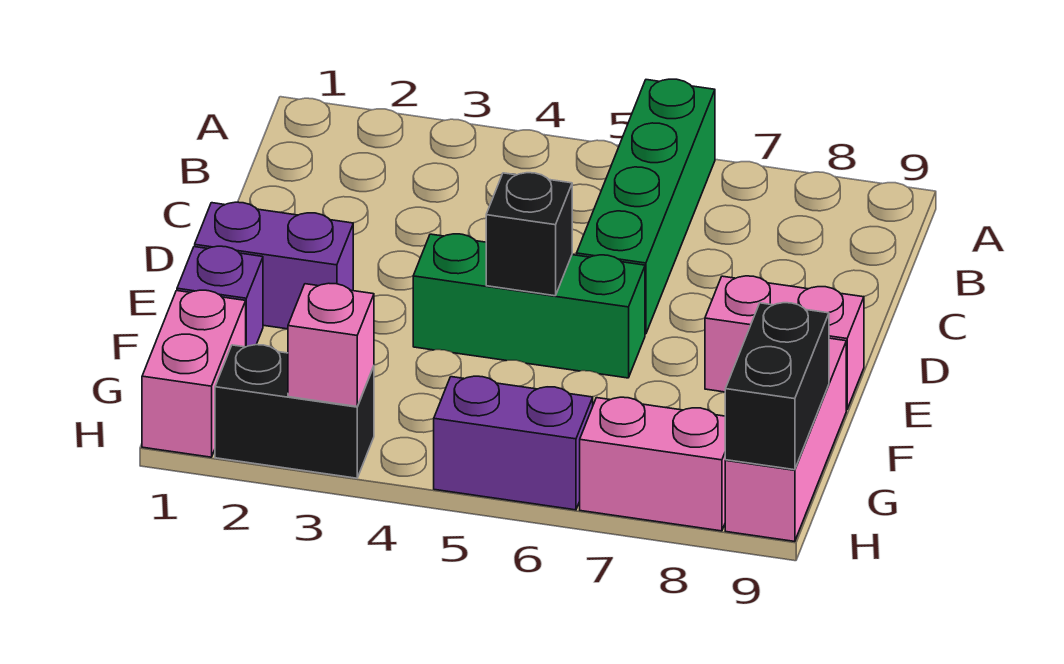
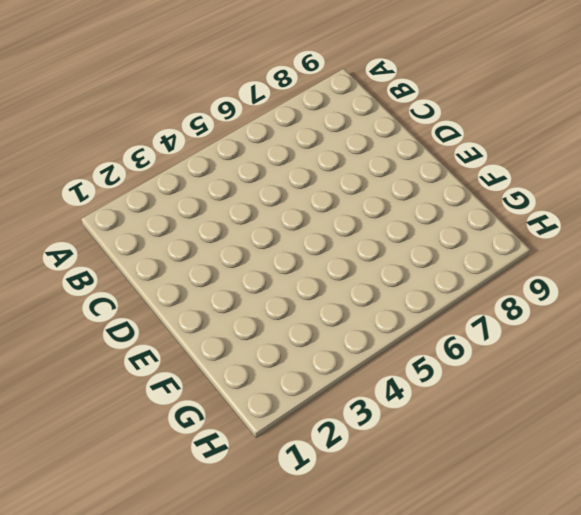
none -> green 1x4 brick [577,79,715,334]
none -> purple 1x2 brick [195,202,353,329]
none -> green 1x3 brick [413,234,645,378]

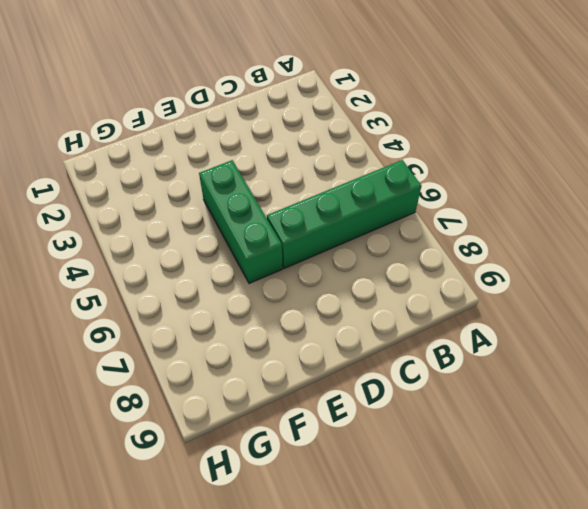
none -> purple 1x2 brick [195,202,353,329]
none -> pink 1x2 brick [705,276,864,410]
none -> purple 1x1 brick [177,246,263,347]

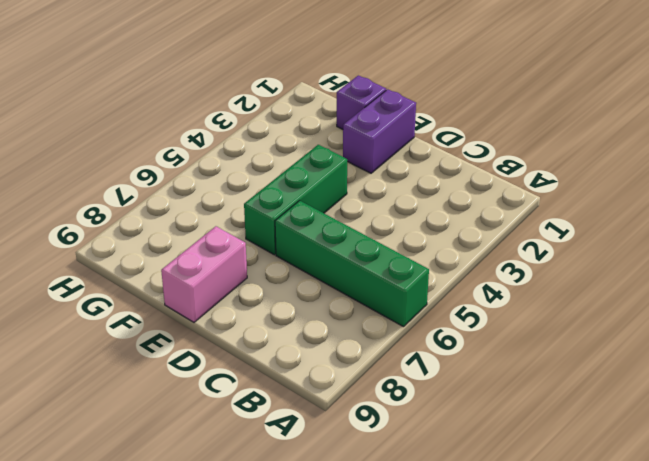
none -> pink 1x3 brick [725,338,846,541]
none -> pink 1x2 brick [142,290,246,457]
none -> black 1x2 brick [215,345,374,478]

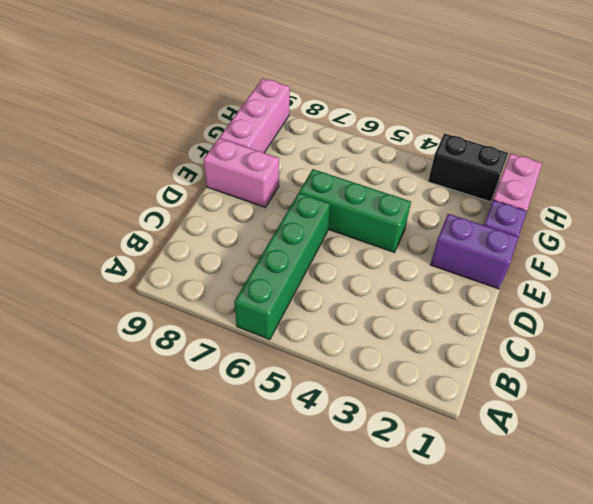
none -> purple 1x2 brick [434,376,593,510]
none -> pink 1x2 brick [580,397,726,531]
none -> black 1x1 brick [486,173,572,296]

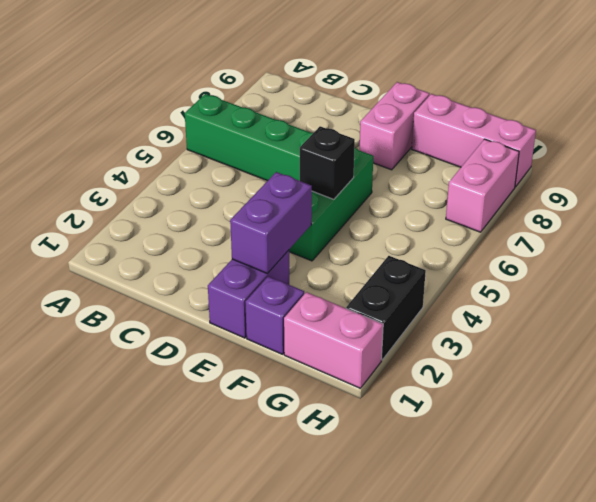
purple 1x2 brick [230,172,312,274] -> purple 1x2 brick moved to [434,376,593,510]
none -> black 1x2 brick [725,303,829,470]
none -> pink 1x1 brick [288,283,374,406]

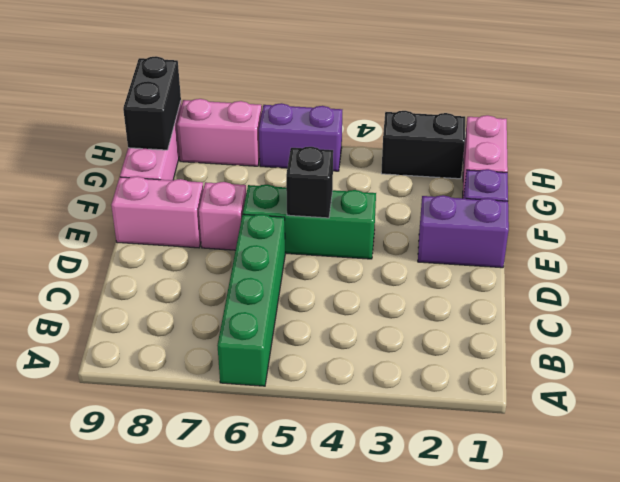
pink 1x1 brick [199,182,246,250] -> pink 1x1 brick moved to [288,283,374,406]

